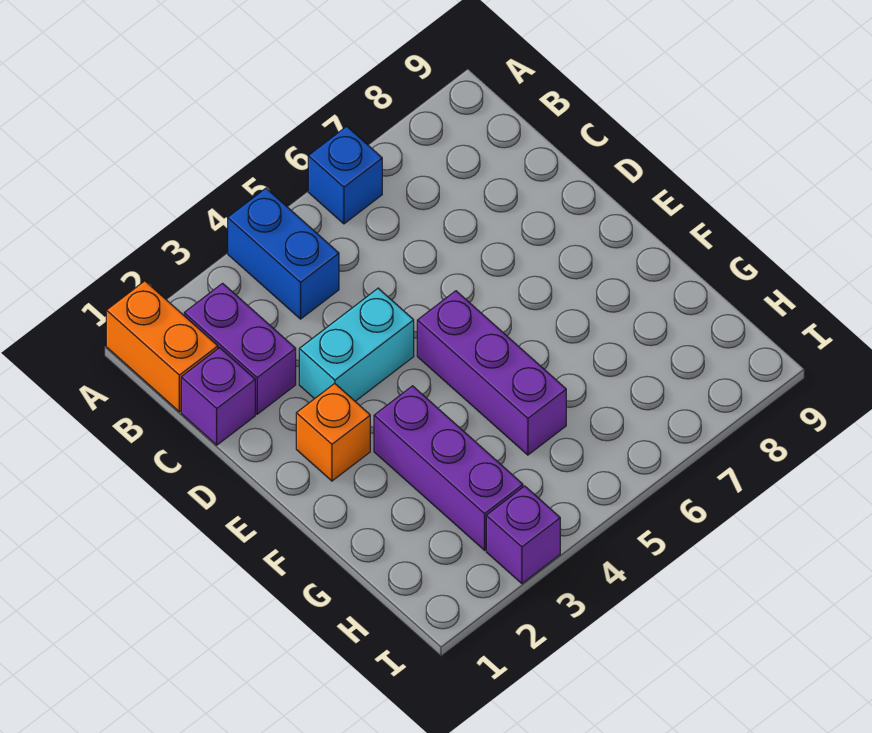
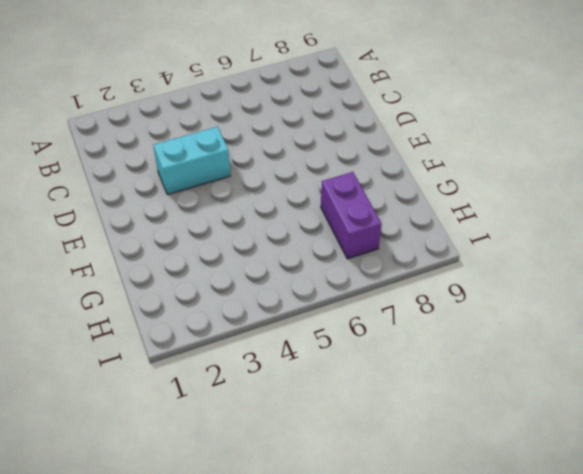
purple 1x2 brick [321,172,382,259] -> purple 1x2 brick moved to [184,283,296,414]
none -> orange 1x2 brick [106,281,218,412]
none -> blue 1x2 brick [228,188,339,319]

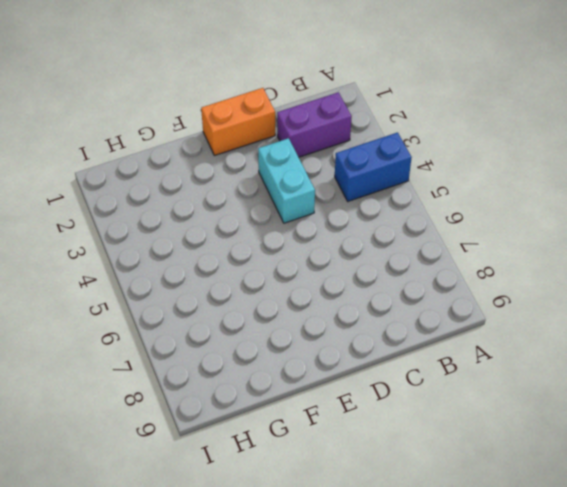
orange 1x2 brick [201,88,275,156] -> orange 1x2 brick moved to [106,281,218,412]
none -> blue 1x1 brick [308,126,382,224]
none -> purple 1x1 brick [181,348,255,445]

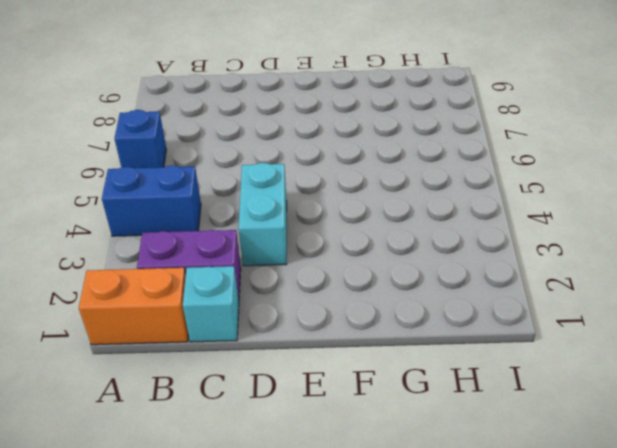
cyan 1x1 brick [183,266,239,342] -> purple 1x1 brick [181,348,255,445]
none -> orange 1x1 brick [296,384,370,481]
none -> purple 1x3 brick [417,291,566,455]

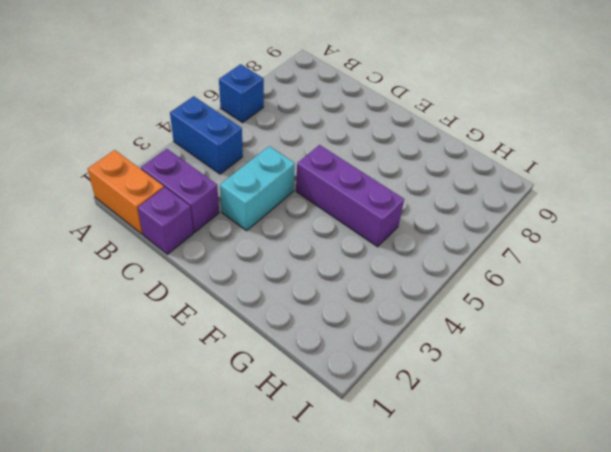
none -> orange 1x1 brick [296,384,370,481]
none -> purple 1x3 brick [374,386,523,550]

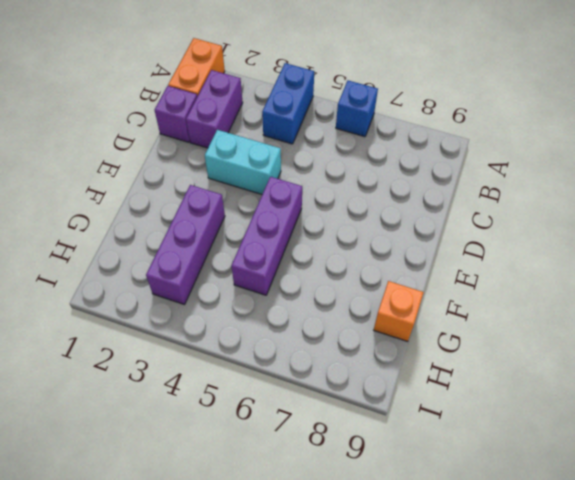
orange 1x1 brick [374,281,424,341] -> orange 1x1 brick moved to [296,384,370,481]
none -> purple 1x1 brick [486,486,560,584]

